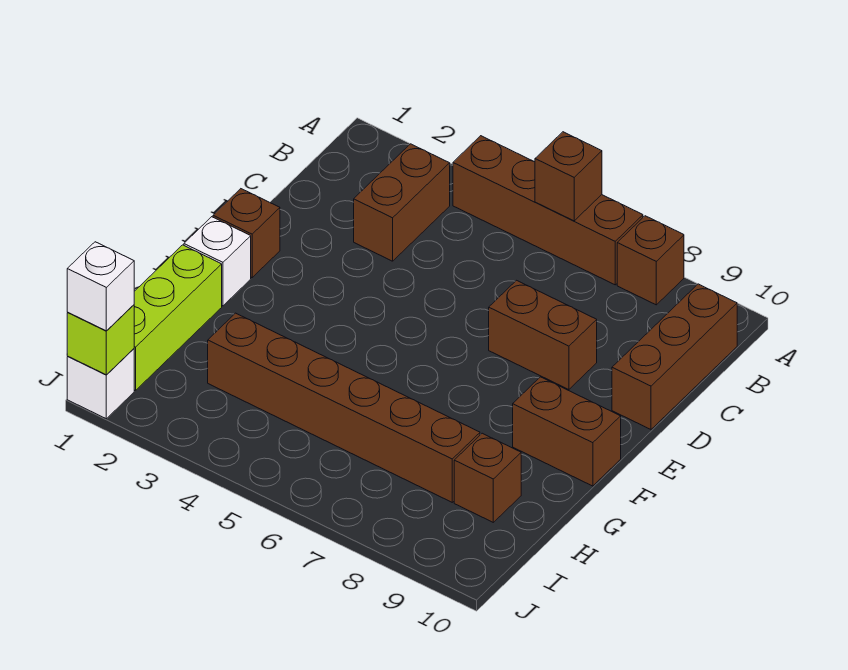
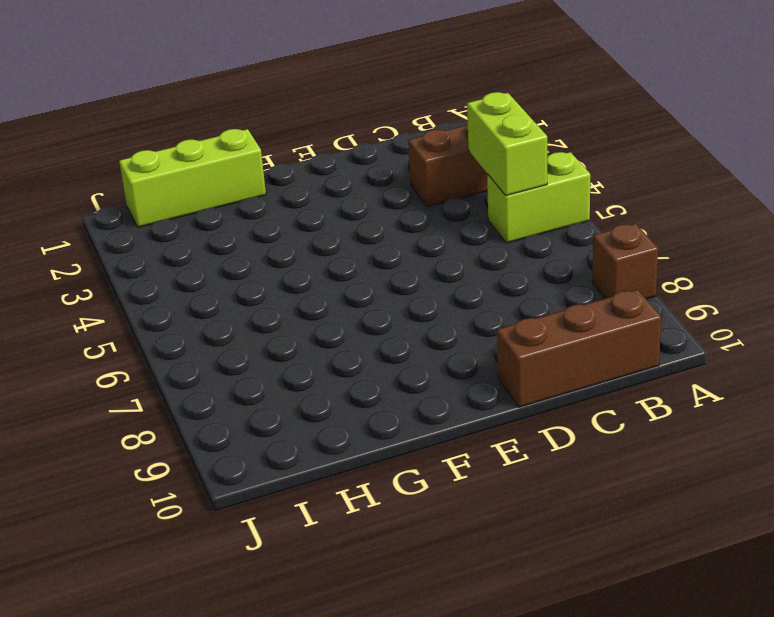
lime 1x2 brick [487,152,590,243] -> brown 1x4 brick [453,136,643,285]
lime 1x2 brick [467,92,547,196] -> none
none -> brown 1x2 brick [489,280,597,390]
none -> brown 1x1 brick [213,189,280,277]
none -> white 1x1 brick [184,217,251,306]

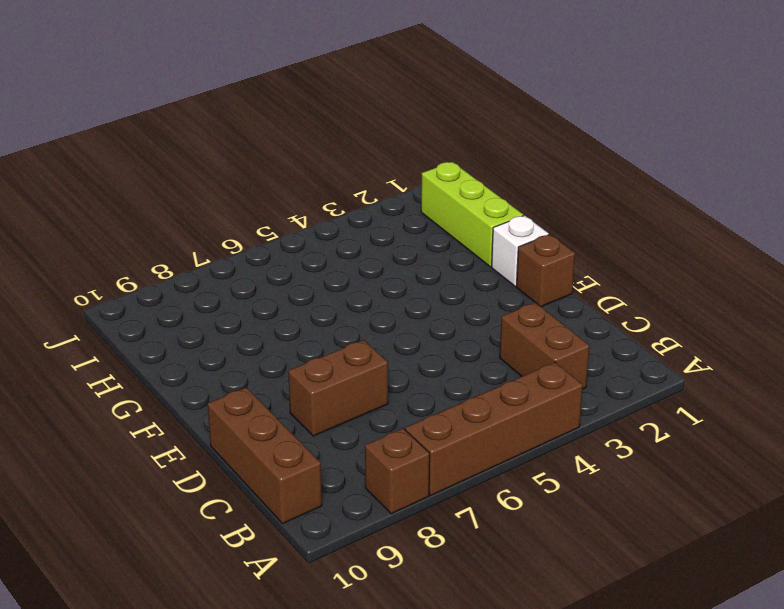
none -> brown 1x2 brick [513,377,621,486]
none -> brown 1x6 brick [208,313,480,502]
none -> brown 1x1 brick [454,433,521,522]

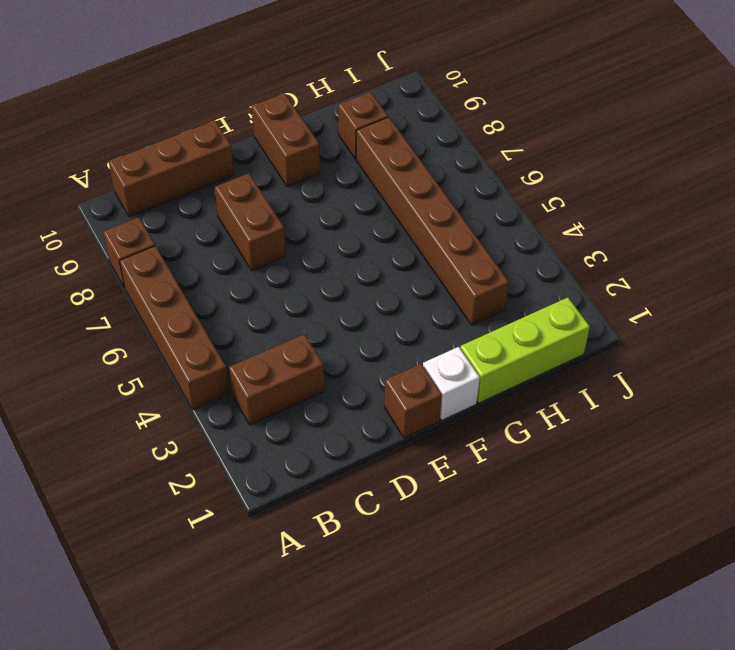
none -> white 1x1 brick [67,349,134,419]
none -> brown 1x1 brick [535,132,602,221]
none -> lime 1x1 brick [67,305,134,375]

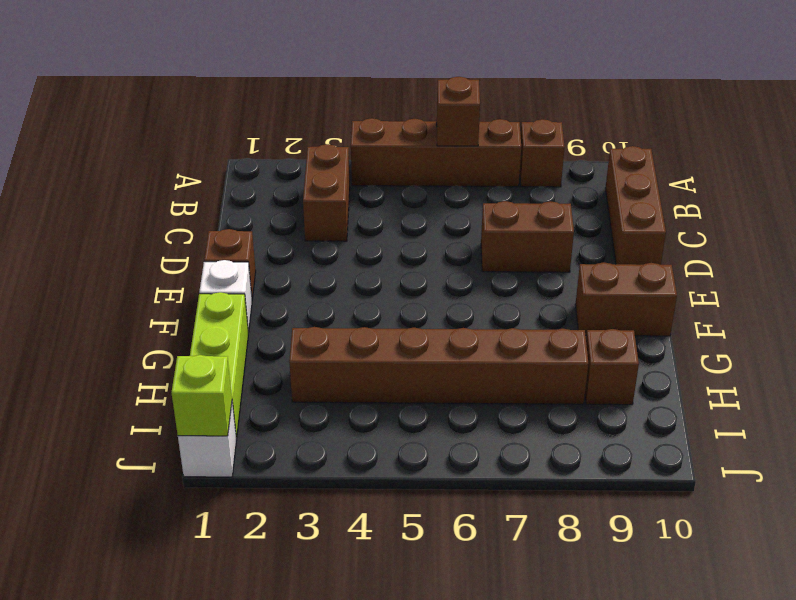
none -> white 1x1 brick [67,242,134,331]

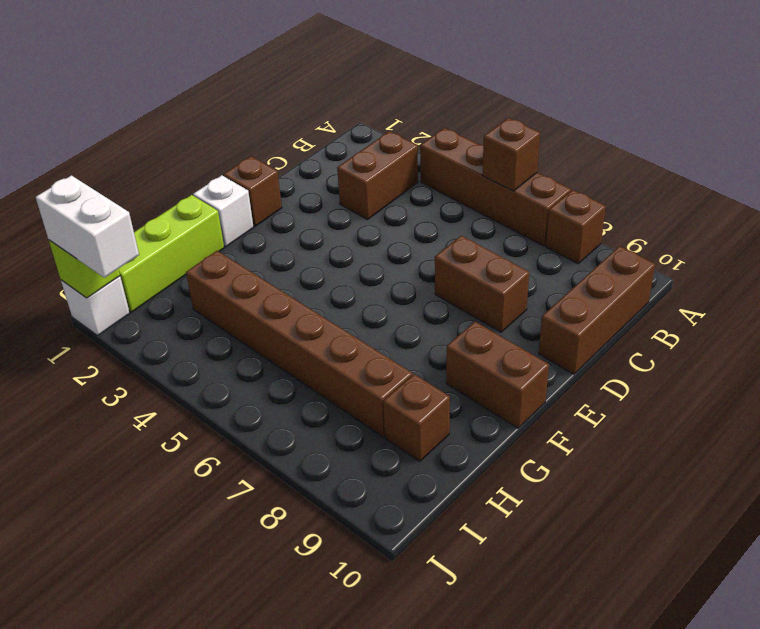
white 1x2 brick [36,175,139,278] -> white 1x1 brick [67,242,134,331]

